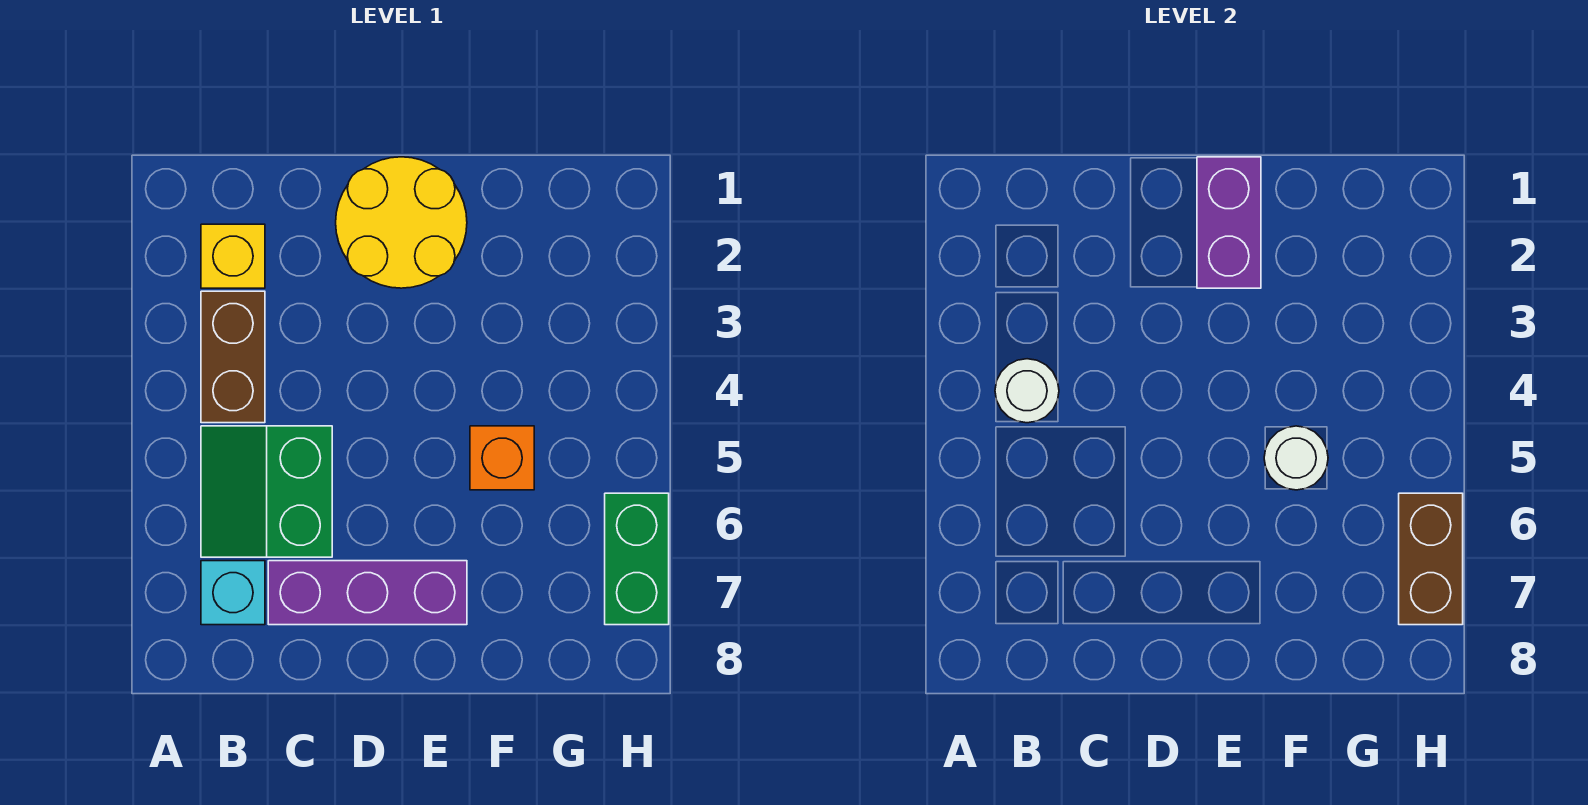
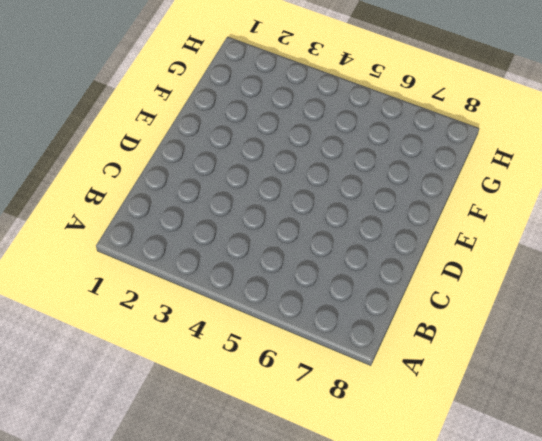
none -> yellow 1x1 brick [201,224,265,288]
none -> brown 1x2 brick [201,291,265,423]
none -> green 2x2 slope [201,426,332,557]

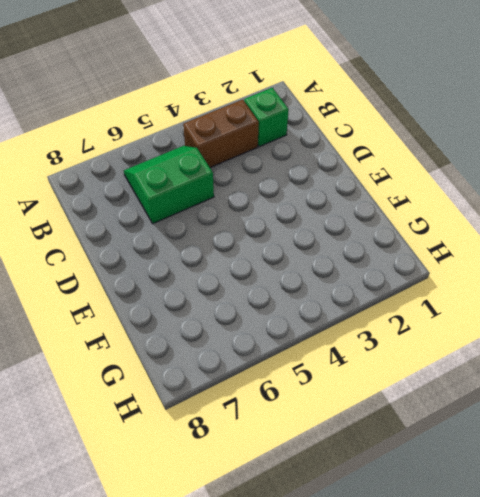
green 1x1 brick [244,88,289,147] -> yellow 1x1 brick [201,224,265,288]
none -> cyan 1x1 brick [201,561,265,625]
none -> purple 1x3 brick [268,561,467,625]
none -> yellow 2x2 round brick [336,157,467,288]

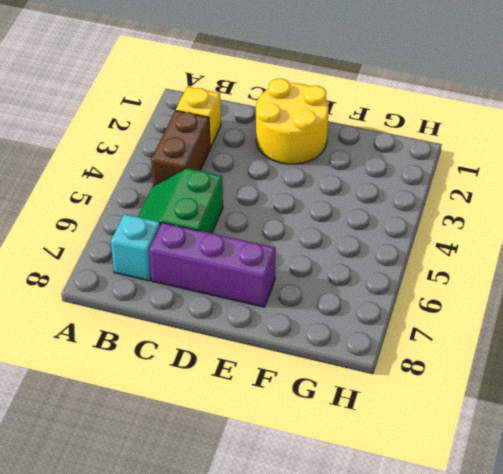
none -> orange 1x1 brick [470,426,534,490]
none -> green 1x2 brick [605,493,669,625]
none -> white 1x1 round brick [995,359,1059,423]

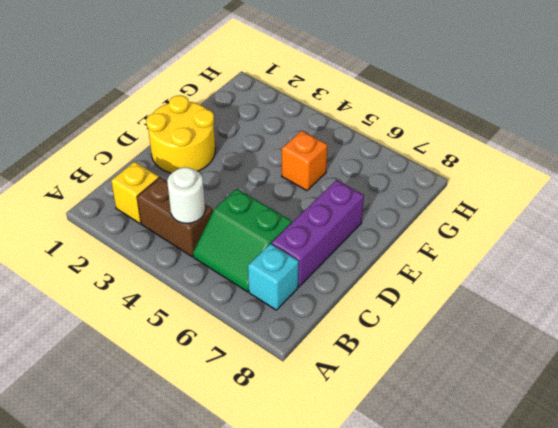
none -> green 1x2 brick [605,493,669,625]
none -> purple 1x2 brick [1197,157,1261,288]
none -> white 1x1 round brick [1264,426,1328,490]

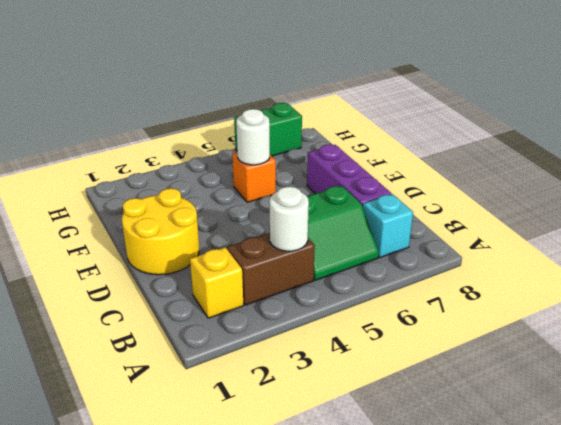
none -> purple 1x2 brick [1197,157,1261,288]
none -> brown 1x2 brick [1399,493,1463,625]

